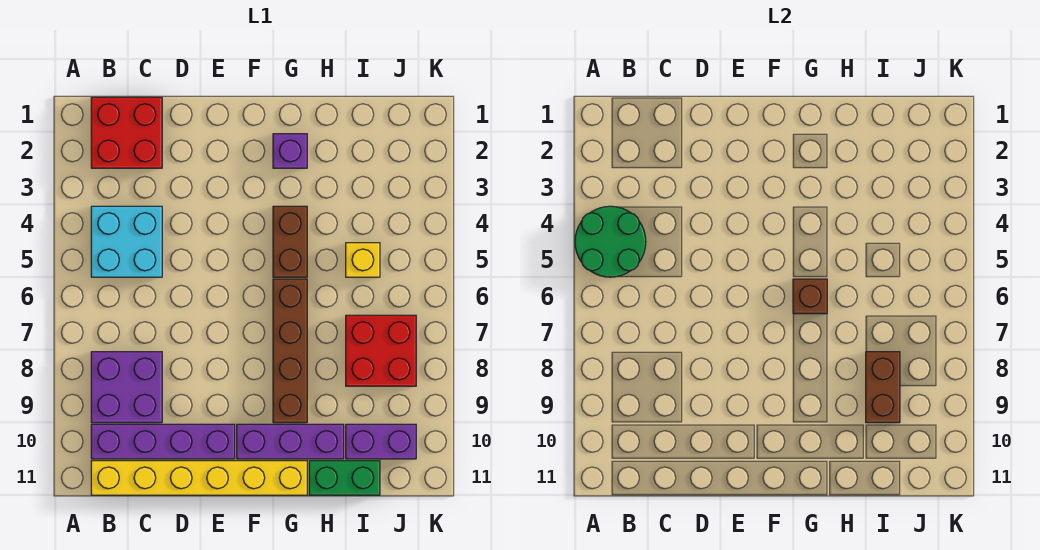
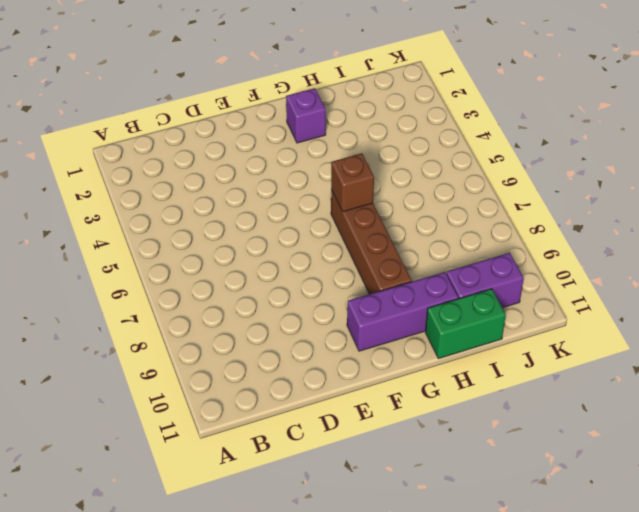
none -> red 2x2 brick [91,97,162,168]
none -> cyan 2x2 brick [91,206,162,277]
none -> purple 2x2 brick [91,352,162,423]

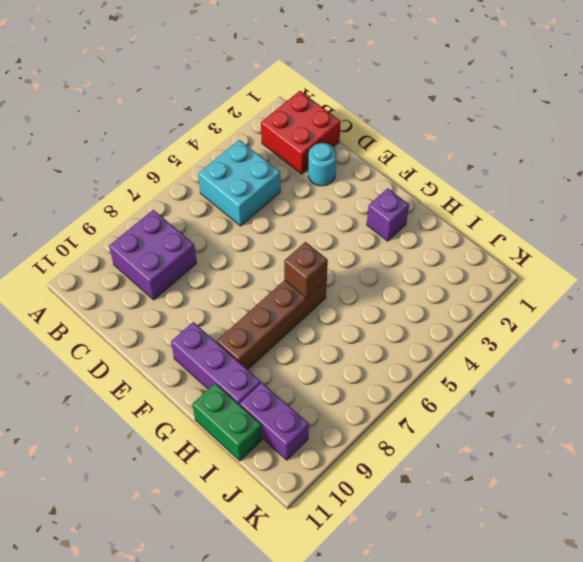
cyan 1x1 round brick [308,143,337,186] -> none
none -> purple 1x4 brick [91,424,235,459]
none -> yellow 1x6 brick [91,461,307,495]
none -> brown 1x2 brick [273,206,307,277]

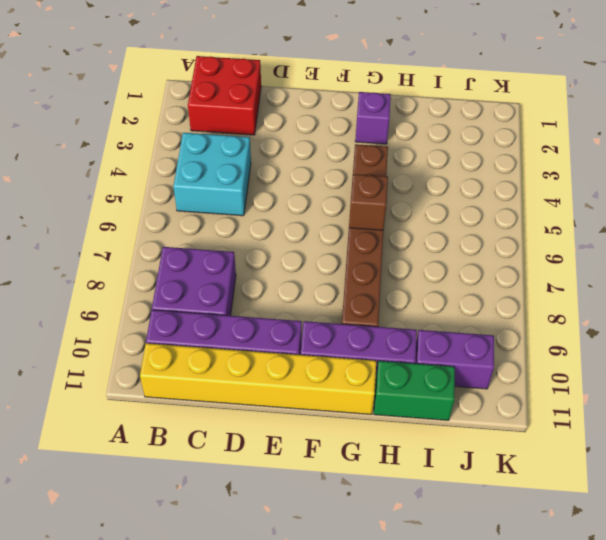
none -> yellow 1x1 brick [346,243,380,277]
none -> red 2x2 brick [346,315,416,386]
none -> green 2x2 round brick [575,206,646,277]

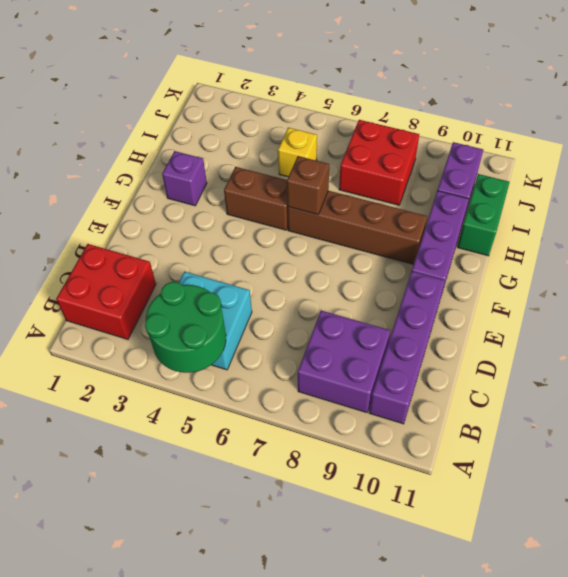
none -> yellow 1x6 brick [91,461,307,495]
none -> brown 1x2 brick [866,352,900,423]

